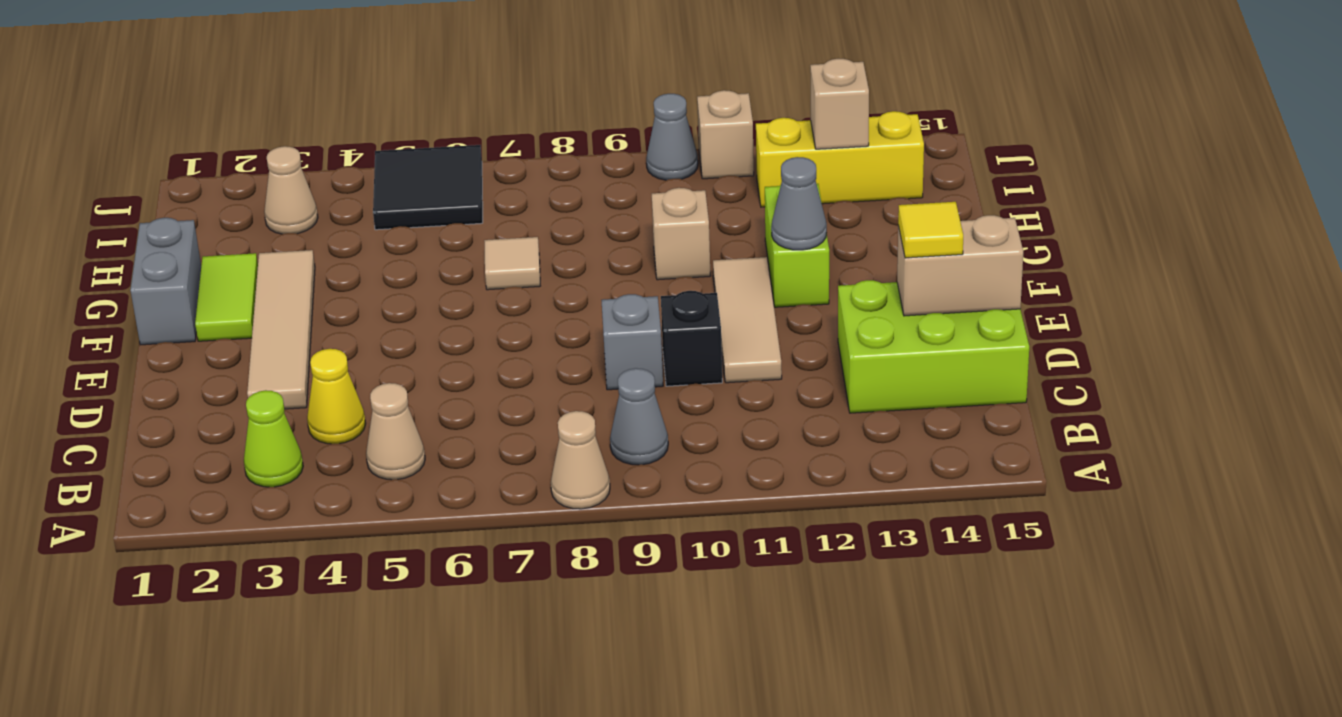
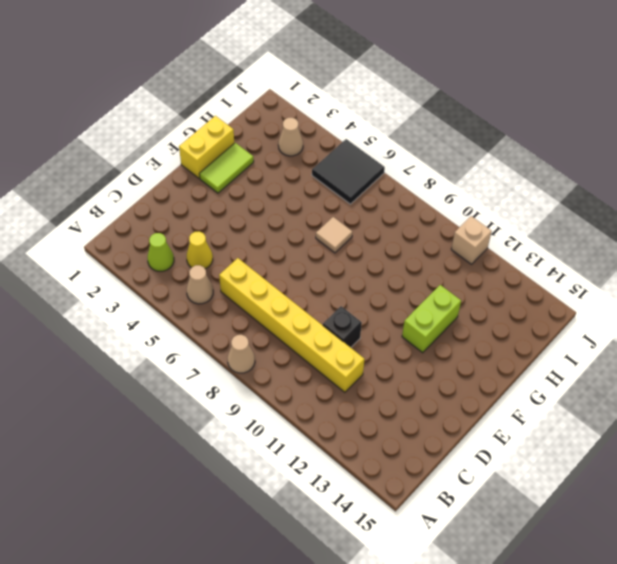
yellow 1x6 brick [219,258,365,392] -> none
yellow 1x2 brick [179,116,234,178] -> grey 1x2 brick [130,218,201,345]
none -> grey 1x1 cone [610,368,668,465]
none -> lime 2x3 brick [838,280,1029,413]
none -> tan 1x4 tile [247,250,315,409]

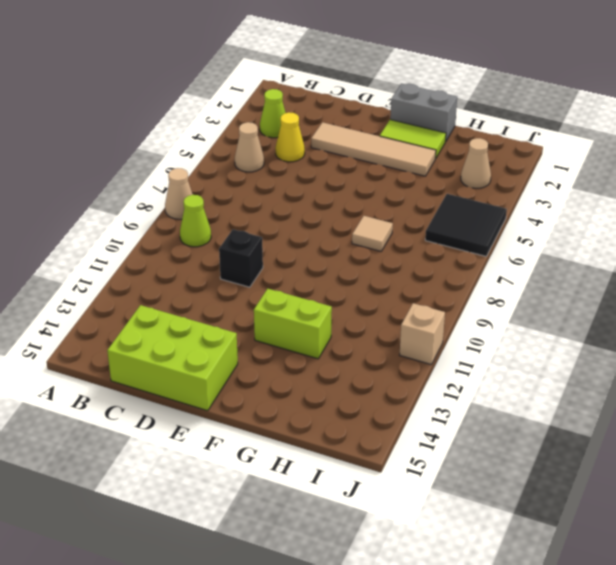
lime 1x1 cone [180,195,211,247] -> grey 1x1 cone [610,368,668,465]
lime 2x3 brick [107,305,238,411] -> lime 2x3 brick turned to [838,280,1029,413]
none -> grey 1x1 brick [601,294,663,390]
none -> tan 1x3 tile [713,257,782,383]
none -> tan 1x1 brick [652,188,710,280]

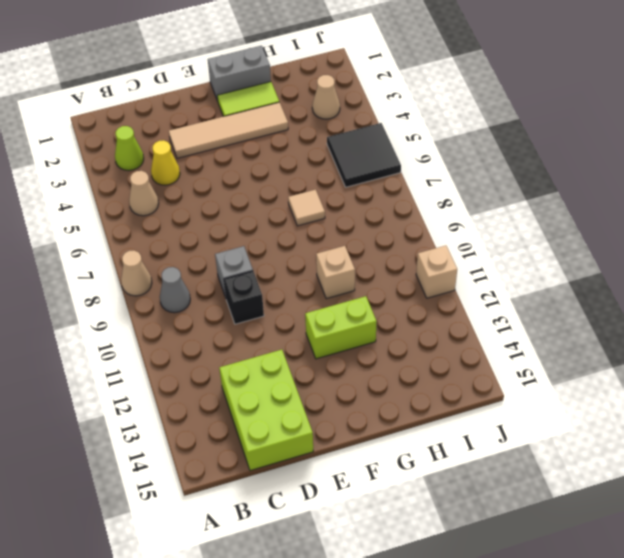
none -> tan 1x3 tile [713,257,782,383]
none -> yellow 1x3 brick [756,111,924,207]
none -> grey 1x1 cone [646,94,698,180]

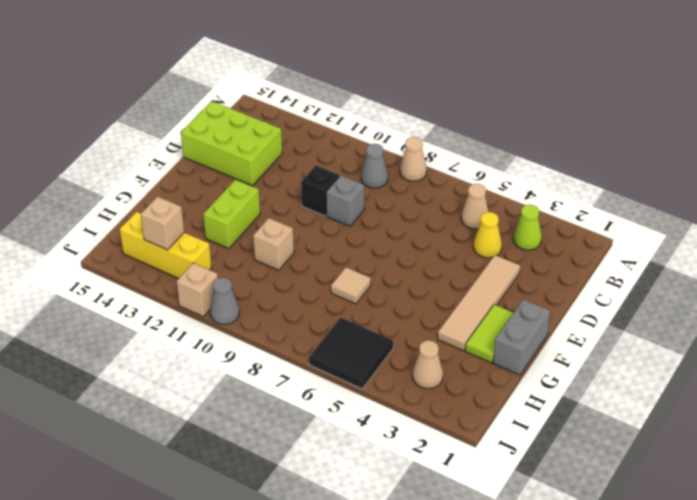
none -> tan 1x3 tile [713,257,782,383]
none -> tan 1x2 brick [897,215,1023,316]
none -> grey 1x1 cone [771,157,827,250]

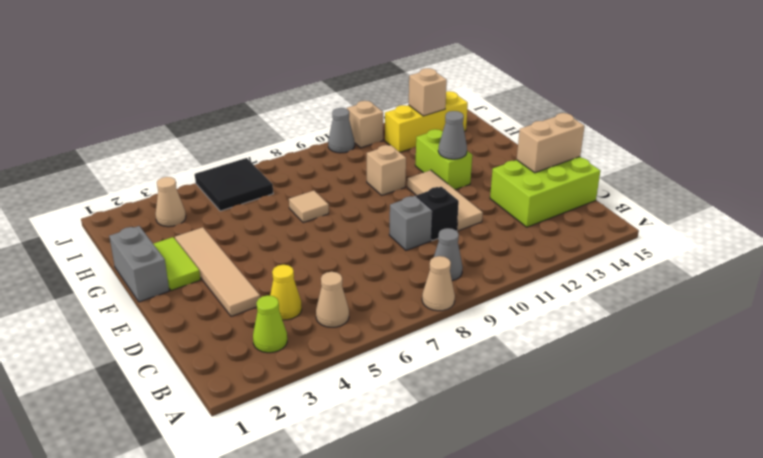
none -> yellow 1x1 tile [898,202,963,258]

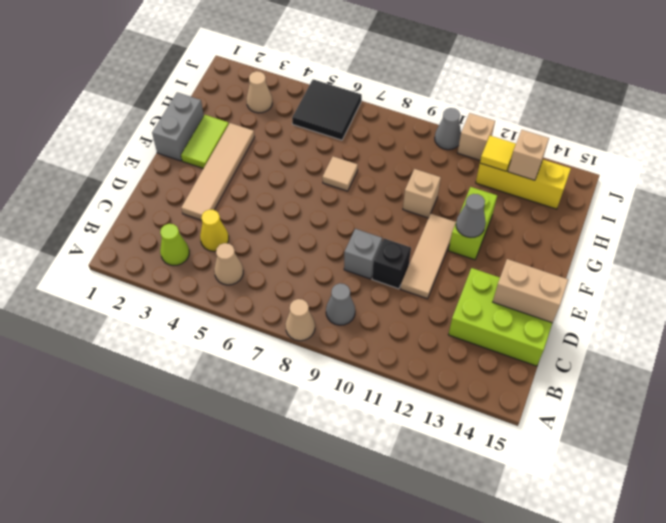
yellow 1x1 tile [480,136,516,171] -> yellow 1x1 tile moved to [898,202,963,258]

